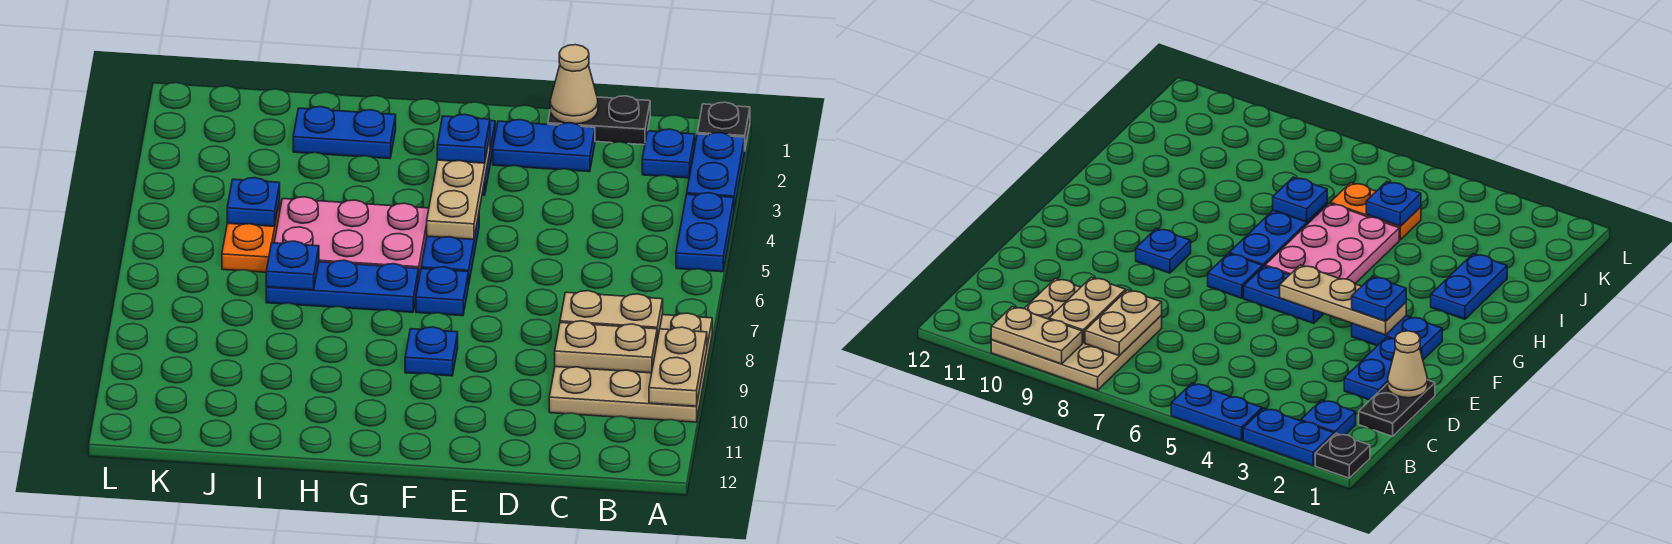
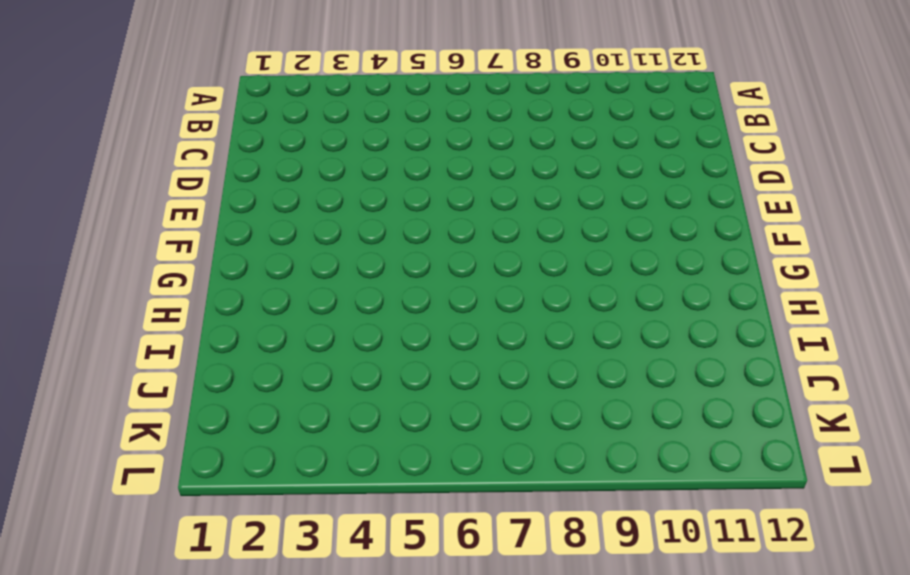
none -> black 1x1 plate [697,102,750,148]
none -> blue 1x2 plate [687,133,745,209]
none -> blue 1x2 plate [676,193,734,272]

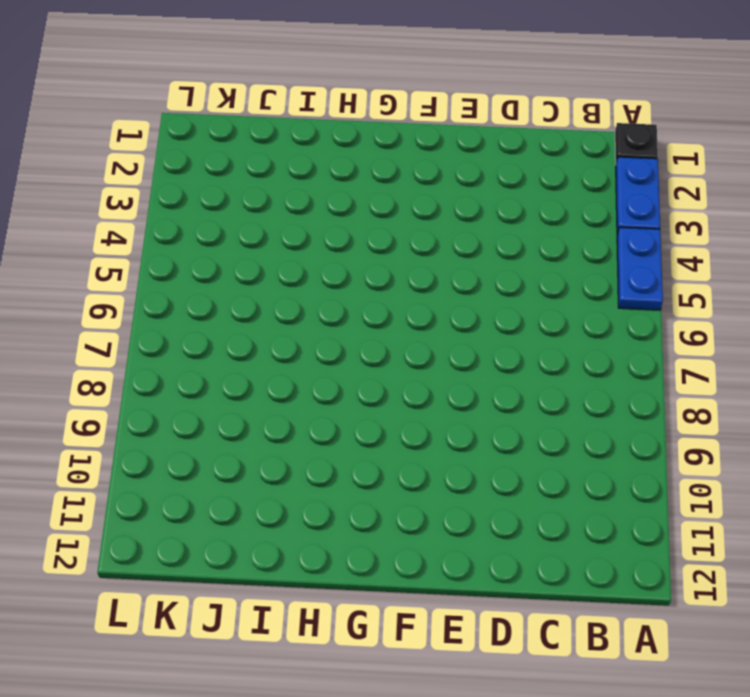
none -> tan 3x3 plate [549,313,712,422]
none -> blue 1x1 plate [642,129,695,178]
none -> black 1x2 plate [548,96,650,145]

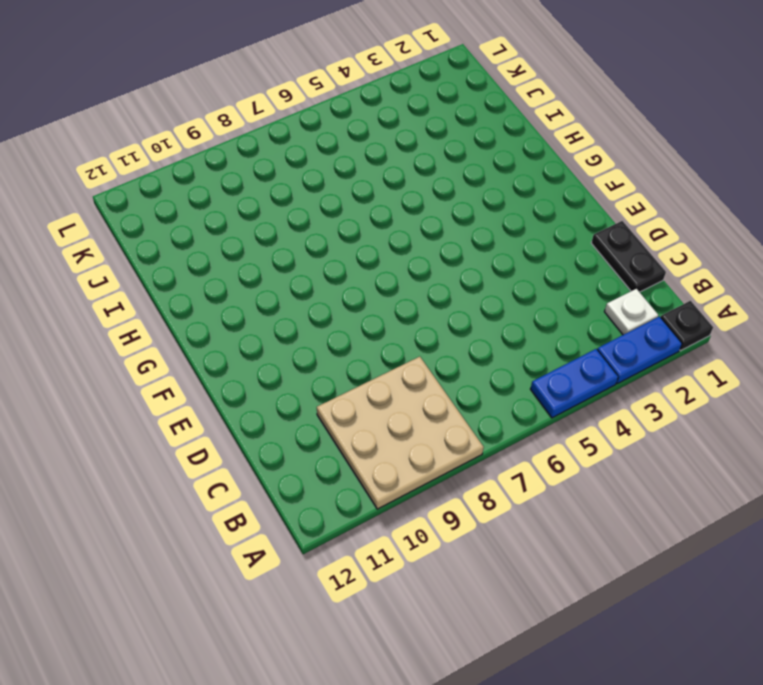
white 1x1 plate [604,289,658,335] -> blue 1x1 plate [642,129,695,178]
none -> blue 1x2 plate [493,120,595,172]
none -> blue 1x2 plate [1352,316,1442,360]
none -> blue 1x2 plate [421,215,479,285]

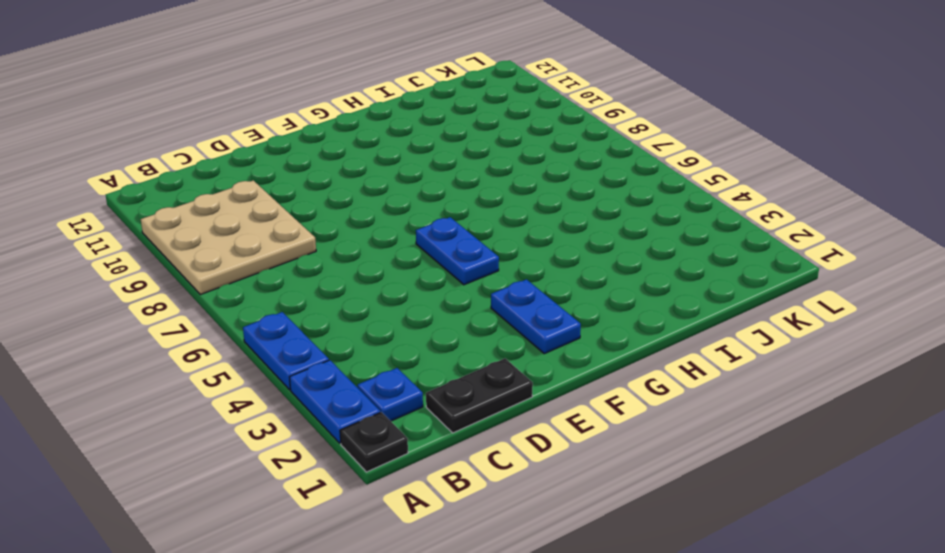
none -> blue 1x2 plate [493,120,595,172]
none -> blue 1x1 plate [416,267,468,316]
none -> blue 1x1 plate [405,327,458,376]

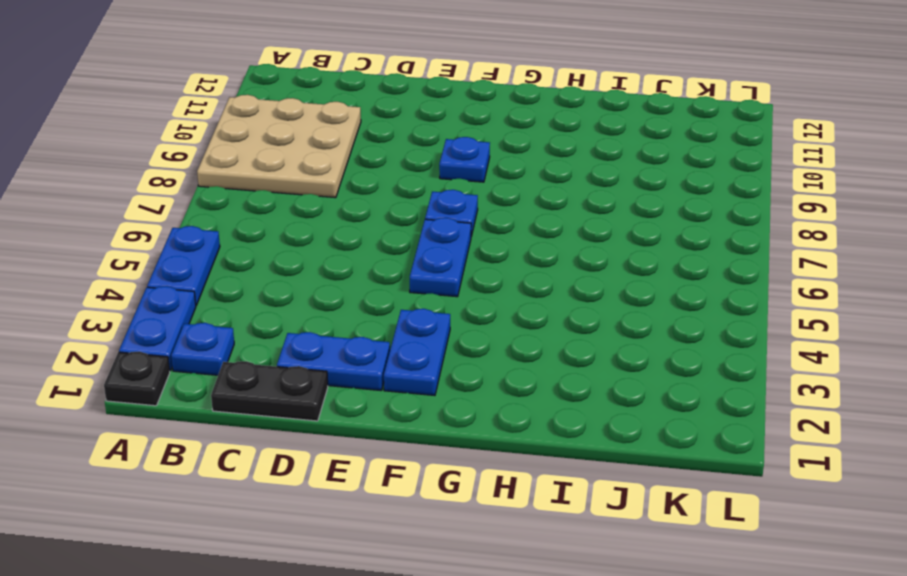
none -> pink 2x3 plate [274,197,429,277]
none -> blue 1x3 plate [266,260,419,312]
none -> blue 1x2 plate [293,107,396,159]

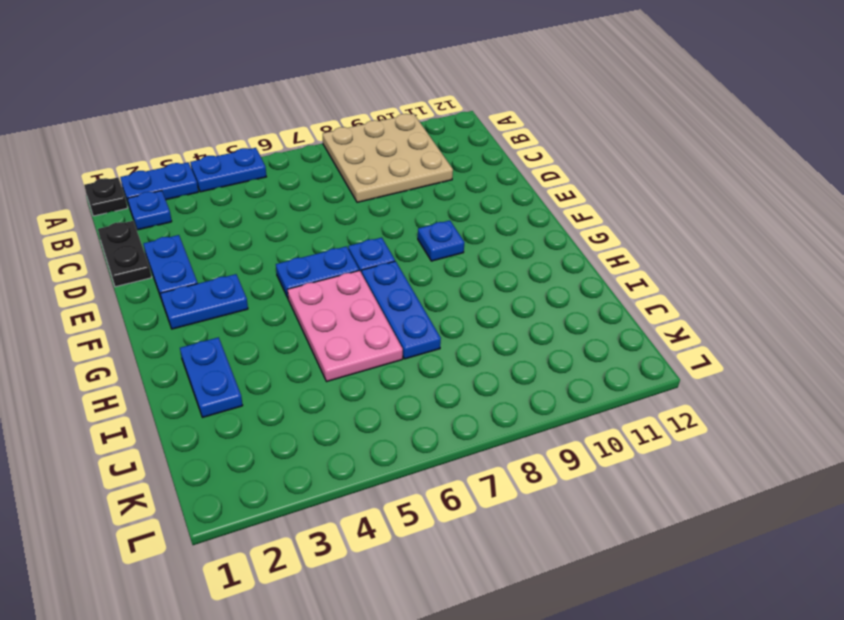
none -> orange 1x2 plate [222,200,280,272]
none -> tan 1x2 plate [649,327,707,406]
none -> tan 1x2 plate [560,291,663,340]

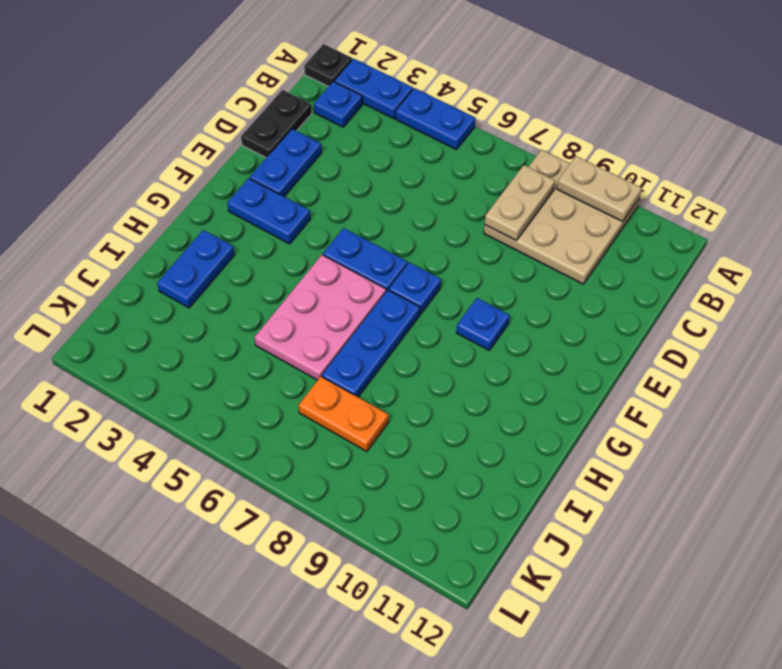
orange 1x2 plate [298,377,389,452] -> orange 1x2 plate moved to [222,200,280,272]
none -> tan 1x2 plate [555,321,657,373]
none -> tan 1x1 cone [550,45,598,124]
none -> tan 1x3 plate [427,137,490,239]

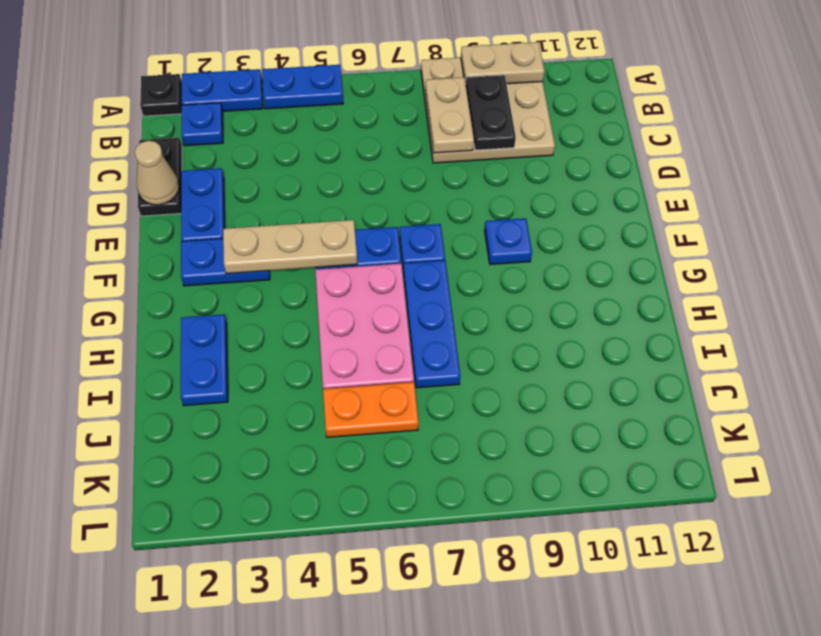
black 1x2 plate [466,75,516,150] -> tan 1x2 plate [555,321,657,373]
none -> blue 1x1 plate [266,241,319,290]
none -> blue 1x1 plate [227,178,280,227]
none -> blue 1x1 plate [437,114,490,163]

